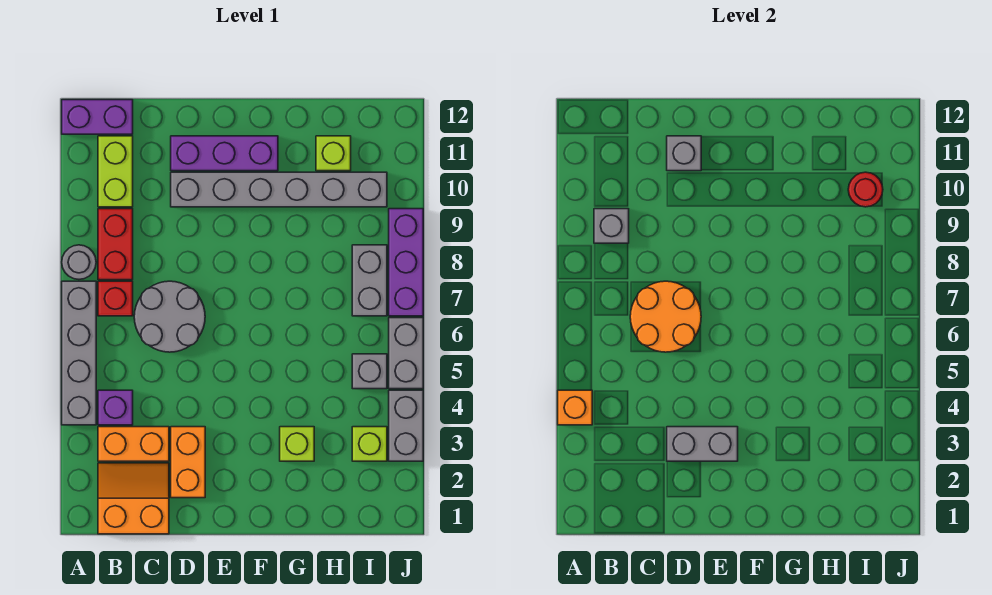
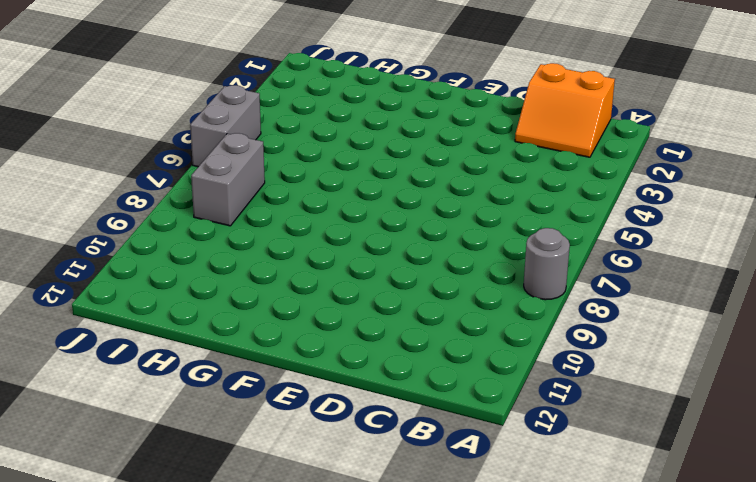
none -> grey 1x4 brick [62,281,96,425]
none -> purple 1x2 brick [62,100,133,134]
none -> orange 1x2 brick [98,427,169,461]

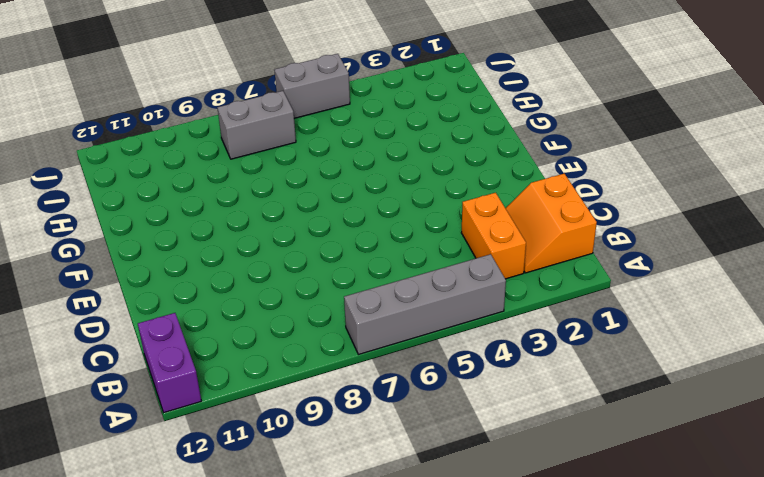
none -> grey 1x1 round brick [62,245,96,279]
none -> purple 1x1 brick [98,390,133,425]
none -> red 1x1 brick [98,281,133,316]

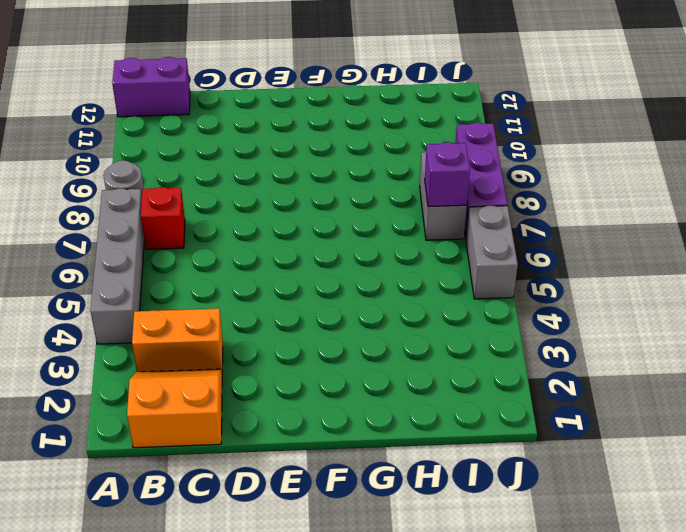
purple 1x1 brick [425,142,470,207] -> purple 1x1 brick moved to [98,390,133,425]
none -> red 1x2 brick [98,209,133,280]
none -> lime 1x2 brick [98,136,133,207]
none -> grey 2x2 round brick [134,281,205,352]

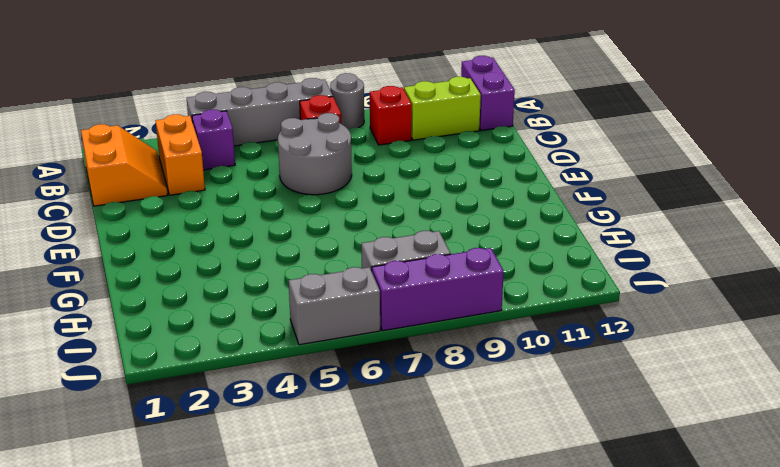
red 1x1 brick [370,86,412,145] -> red 1x2 brick [98,209,133,280]
none -> orange 1x2 brick [171,427,205,498]
none -> grey 1x6 brick [171,172,387,207]
none -> purple 1x3 brick [171,136,278,171]

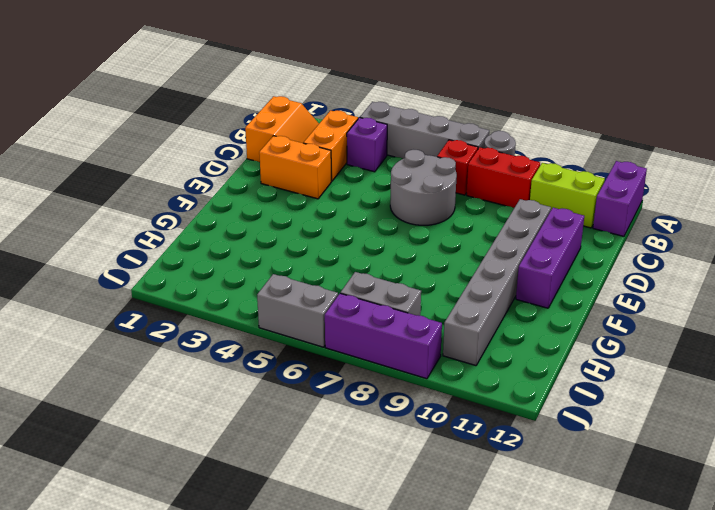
none -> lime 1x1 brick [280,427,314,461]
none -> lime 1x1 brick [316,136,351,171]
none -> lime 1x1 brick [352,427,387,461]

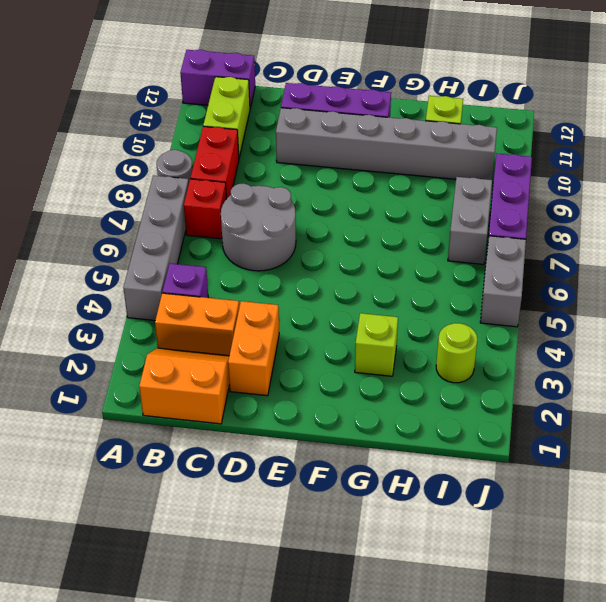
lime 1x1 round brick [436,323,477,383] -> lime 1x1 brick [352,427,387,461]
none -> grey 1x1 brick [352,354,387,389]
none -> grey 1x2 brick [389,390,423,461]
none -> orange 1x1 brick [558,390,592,425]

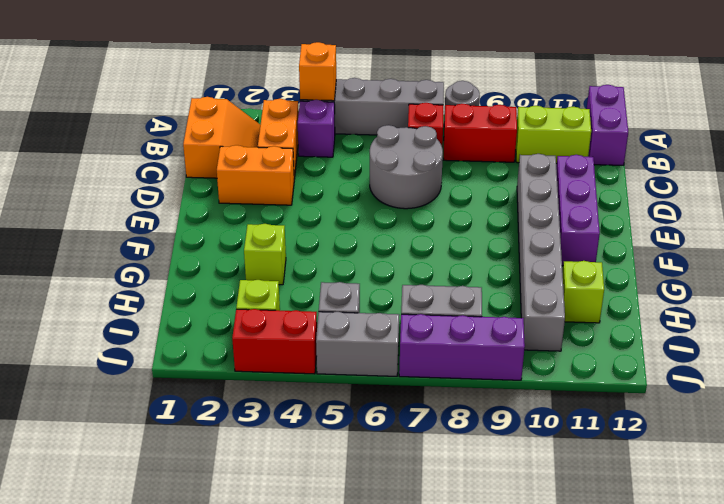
red 1x2 brick [232,309,317,374] -> grey 1x2 brick [389,390,423,461]
none -> grey 1x1 brick [594,209,629,243]
none -> orange 2x2 round brick [630,281,701,352]
none -> grey 1x2 brick [667,427,738,461]

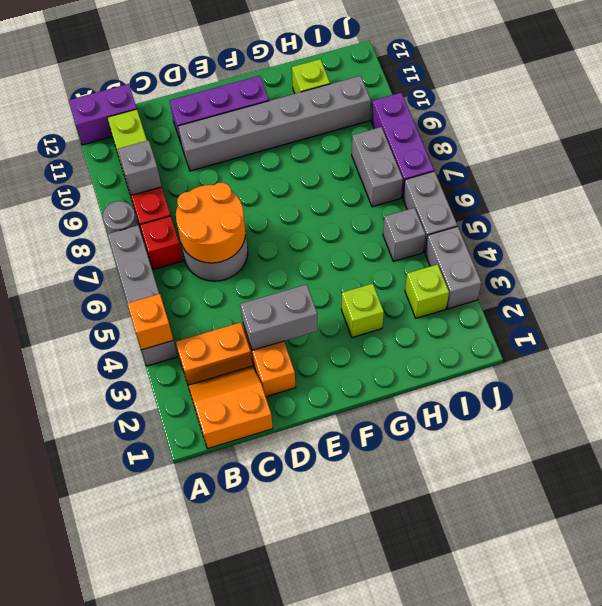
none -> purple 1x1 brick [98,390,133,425]
none -> grey 1x1 brick [667,136,701,171]
none -> red 1x1 round brick [848,172,883,207]

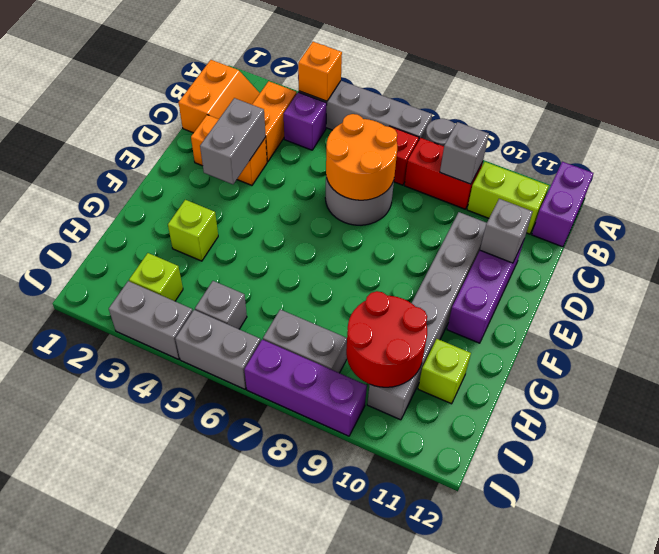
red 2x2 round brick [346,291,427,387] -> red 1x1 round brick [848,172,883,207]

